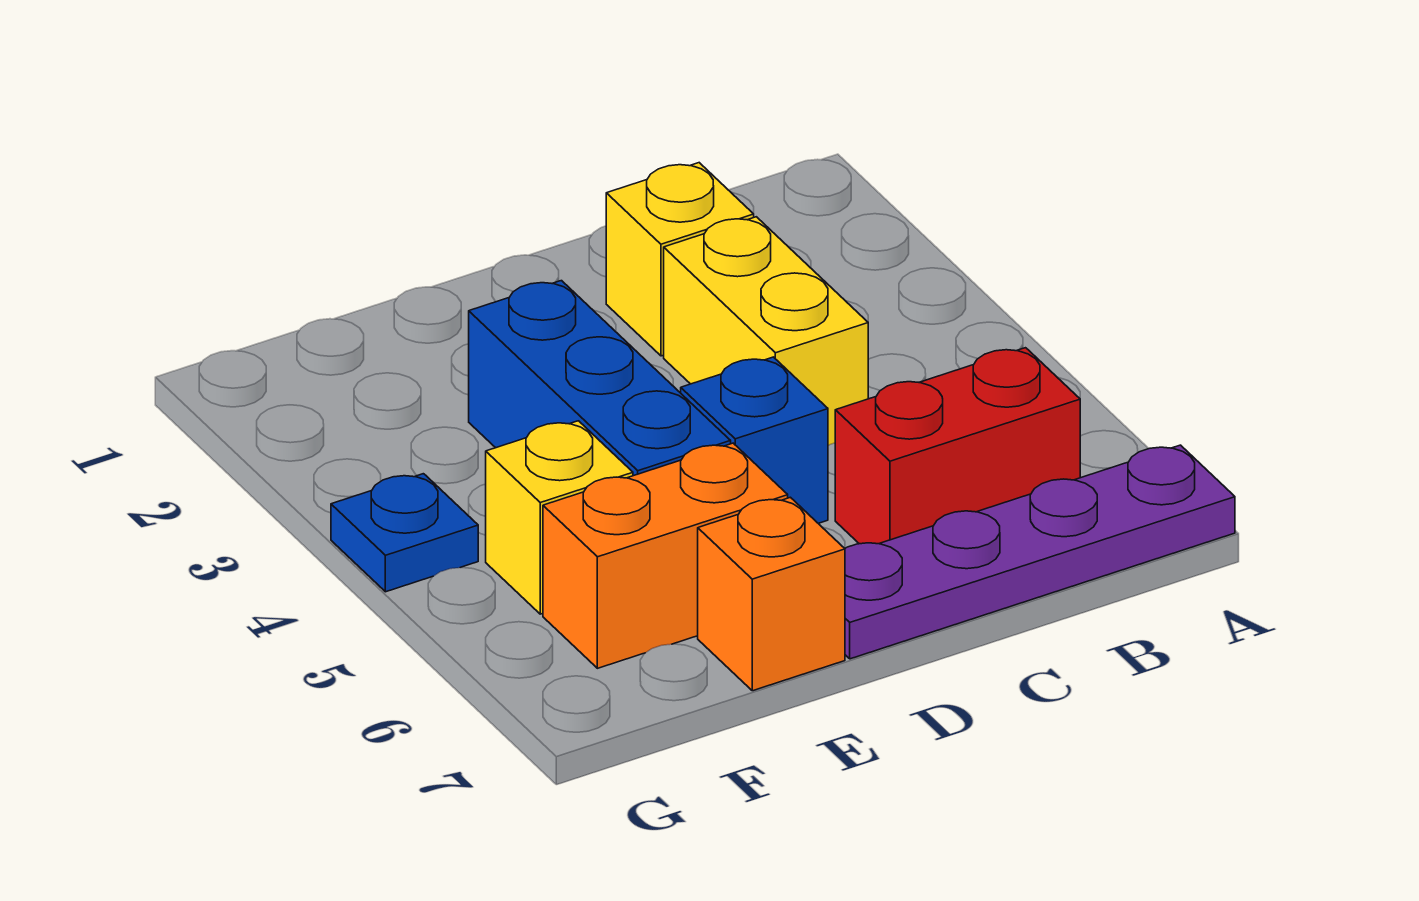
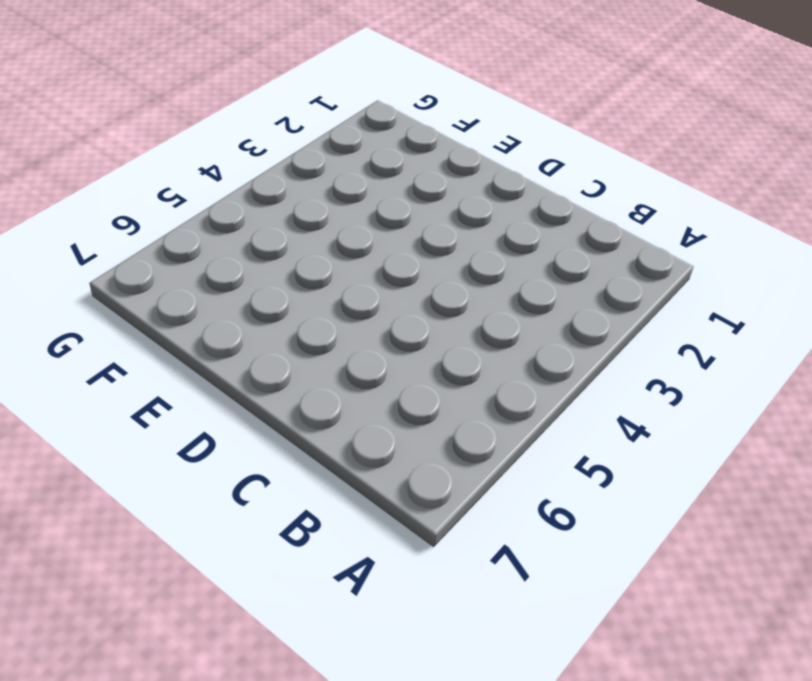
none -> purple 1x4 plate [845,445,1235,659]
none -> red 1x2 brick [835,348,1080,544]

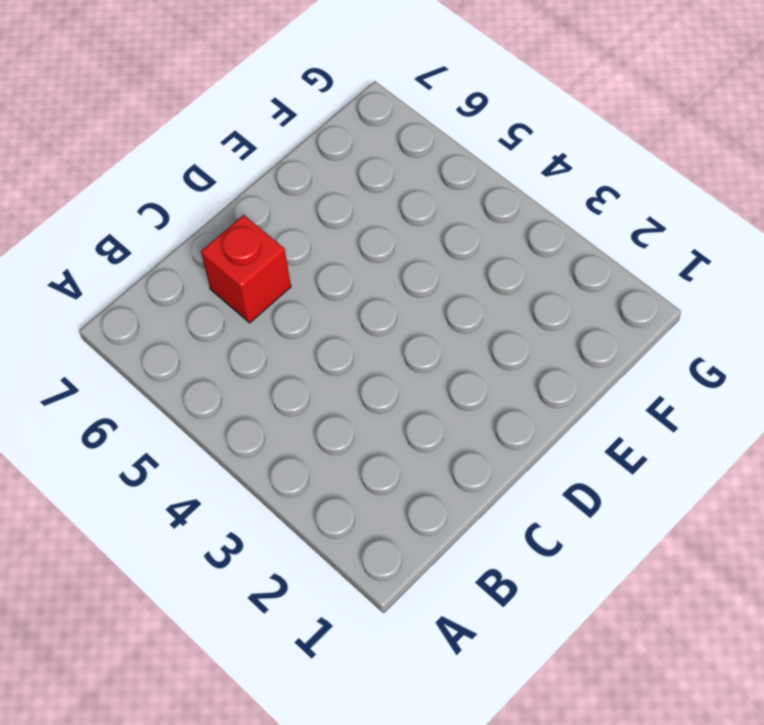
red 1x1 brick [201,215,291,323] -> red 1x2 brick [835,348,1080,544]
none -> purple 1x4 plate [845,445,1235,659]
none -> yellow 1x1 brick [606,163,754,356]

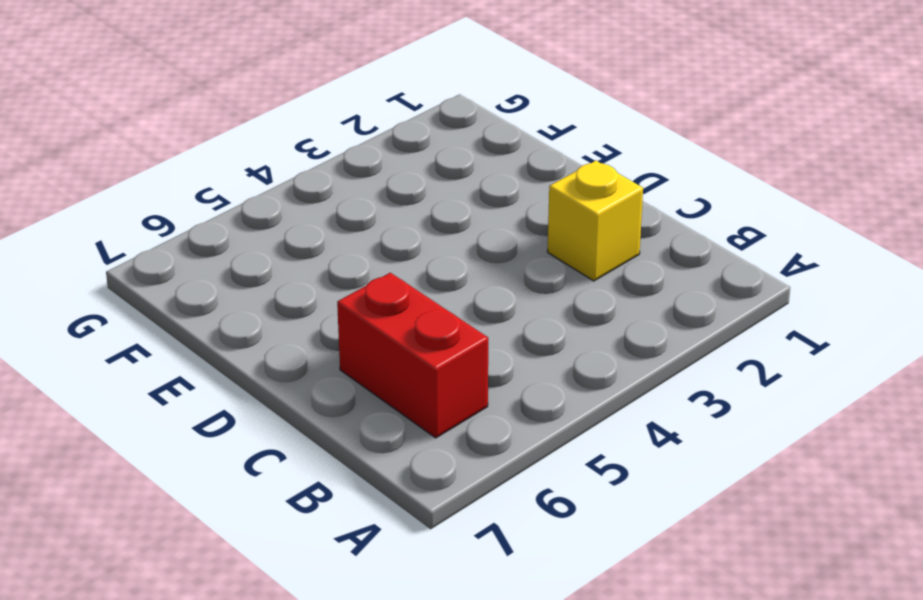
none -> purple 1x4 plate [845,445,1235,659]
none -> yellow 1x2 brick [664,217,868,446]

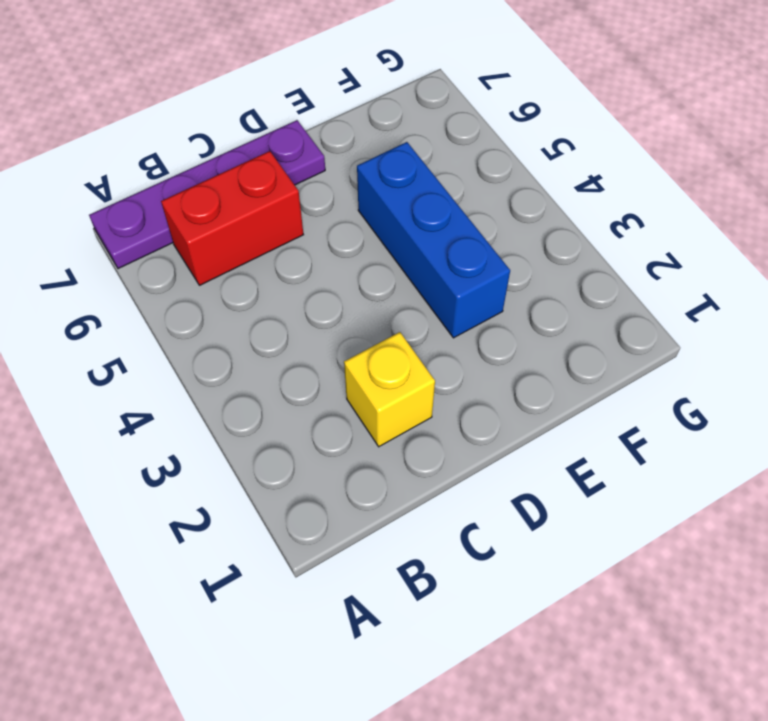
none -> yellow 1x2 brick [664,217,868,446]
none -> blue 1x1 brick [681,357,828,523]

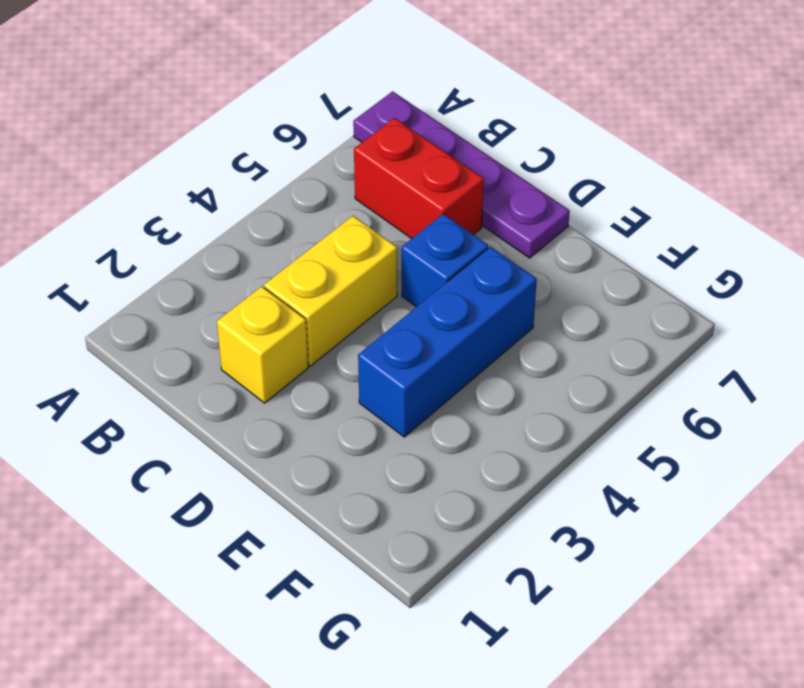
none -> orange 1x2 brick [543,443,788,668]
none -> orange 1x1 brick [698,497,845,691]

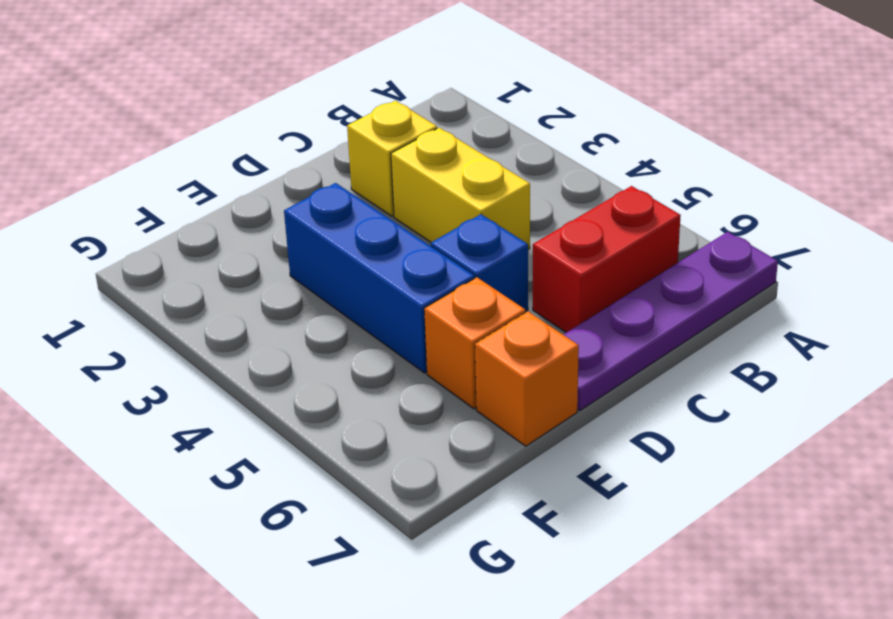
orange 1x1 brick [424,277,525,409] -> orange 1x2 brick [543,443,788,668]
none -> yellow 1x1 brick [486,421,633,614]
none -> blue 1x1 plate [331,474,478,592]

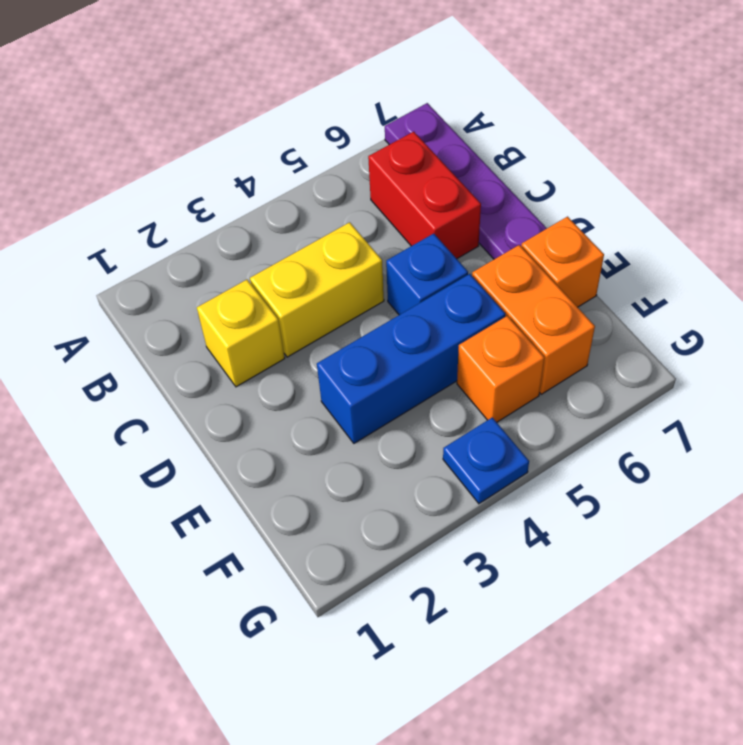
orange 1x1 brick [457,316,544,422] -> yellow 1x1 brick [486,421,633,614]

